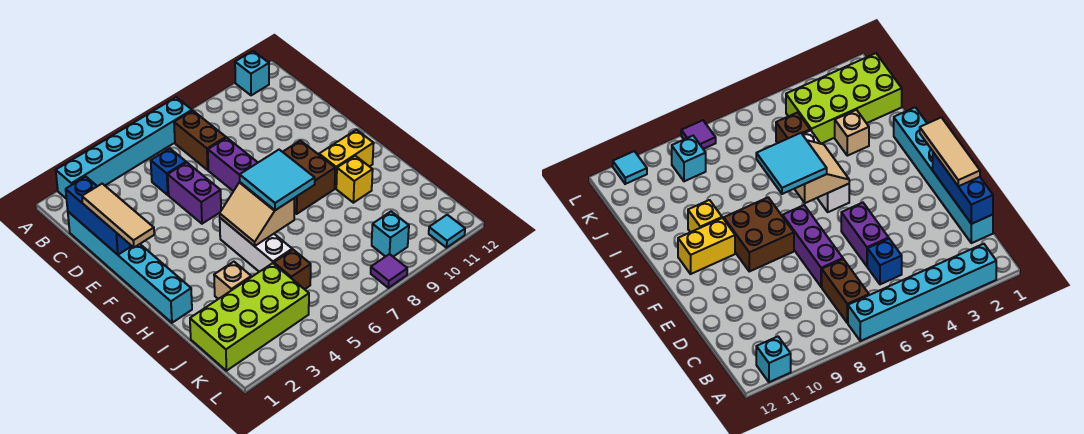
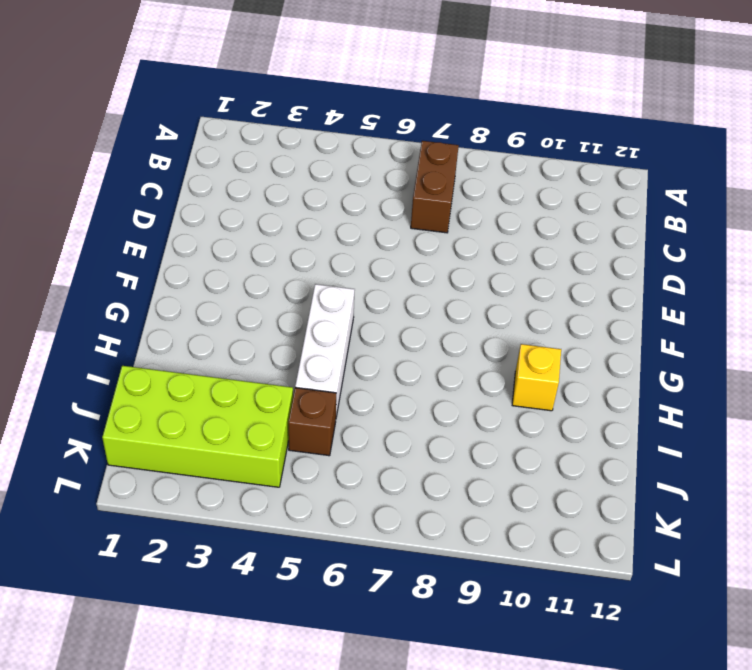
none -> cyan 1x6 brick [56,97,192,198]
none -> cyan 1x1 brick [235,51,269,95]
none -> cyan 1x6 brick [68,212,192,323]

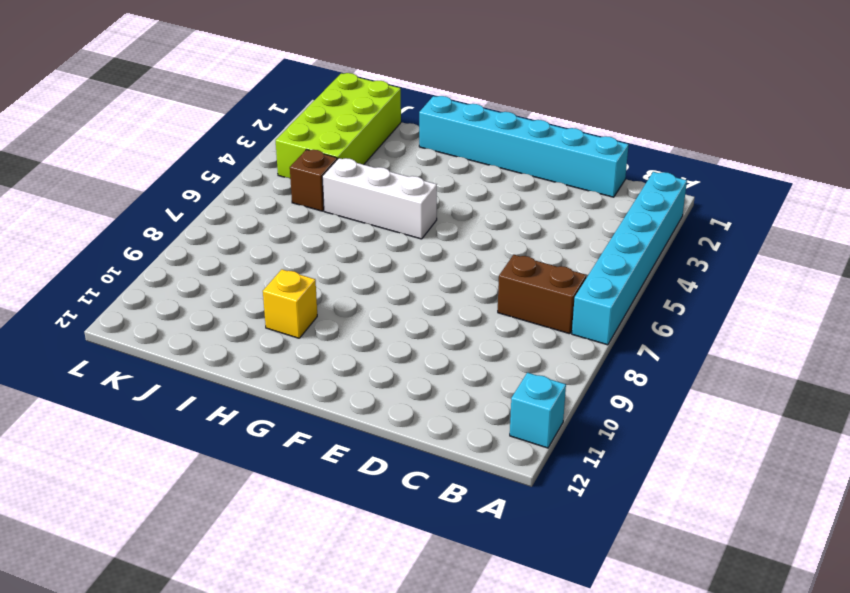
none -> blue 1x1 brick [151,149,186,195]
none -> purple 1x2 brick [168,163,221,224]
none -> purple 1x3 brick [208,138,258,191]

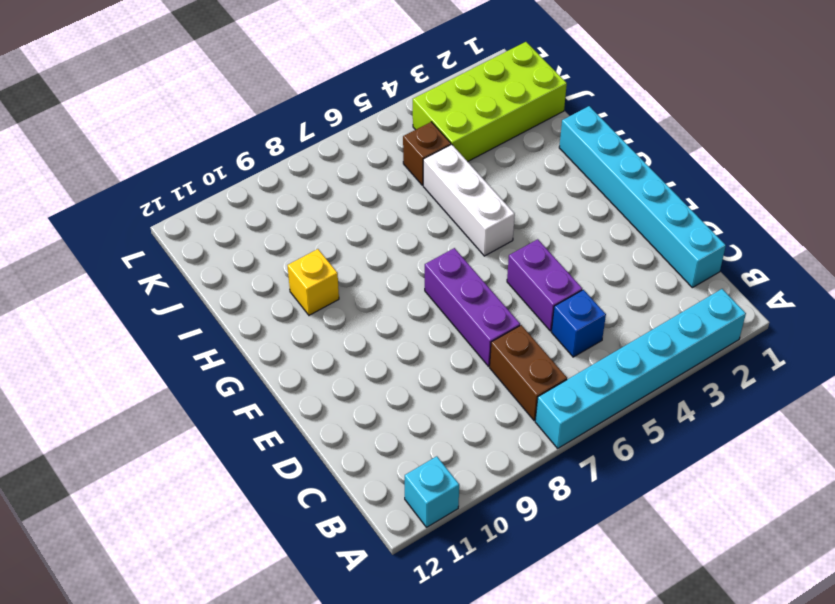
none -> brown 2x2 brick [283,141,335,214]
none -> yellow 1x2 brick [319,130,374,189]
none -> tan 1x1 brick [214,262,251,299]

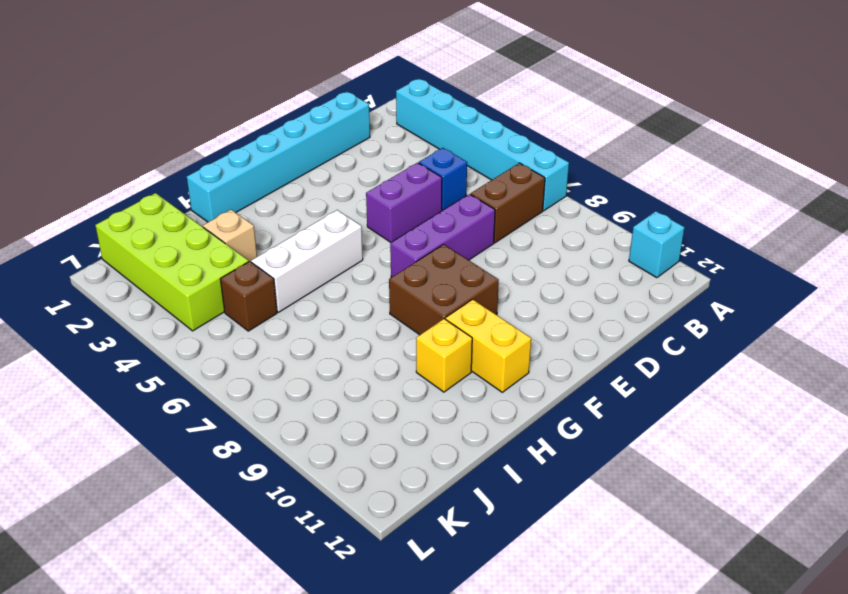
none -> cyan 1x1 brick [372,212,409,257]
none -> purple 1x1 tile [371,254,407,288]
none -> cyan 1x1 tile [429,215,465,248]

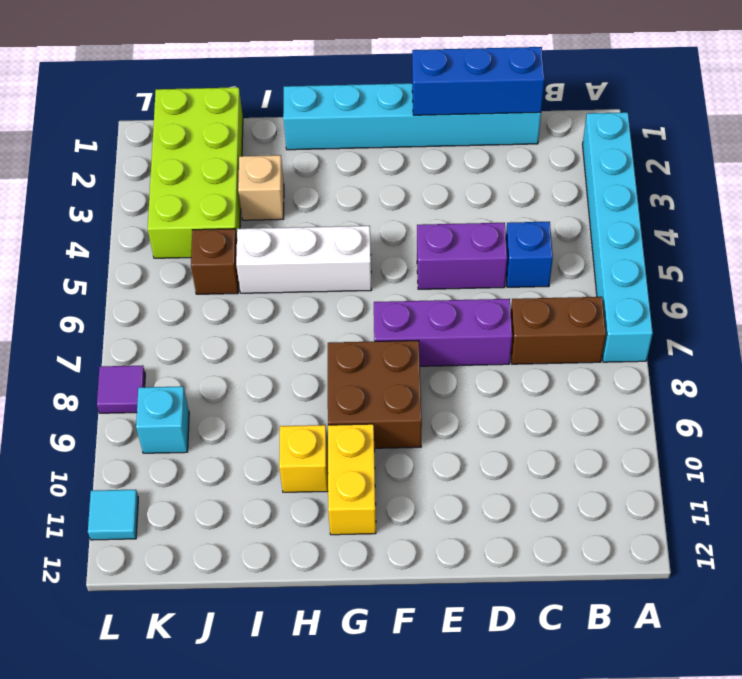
none -> cyan 1x1 brick [235,51,269,95]
none -> tan 2x2 slope [220,182,294,246]
none -> tan 1x3 tile [82,184,154,248]

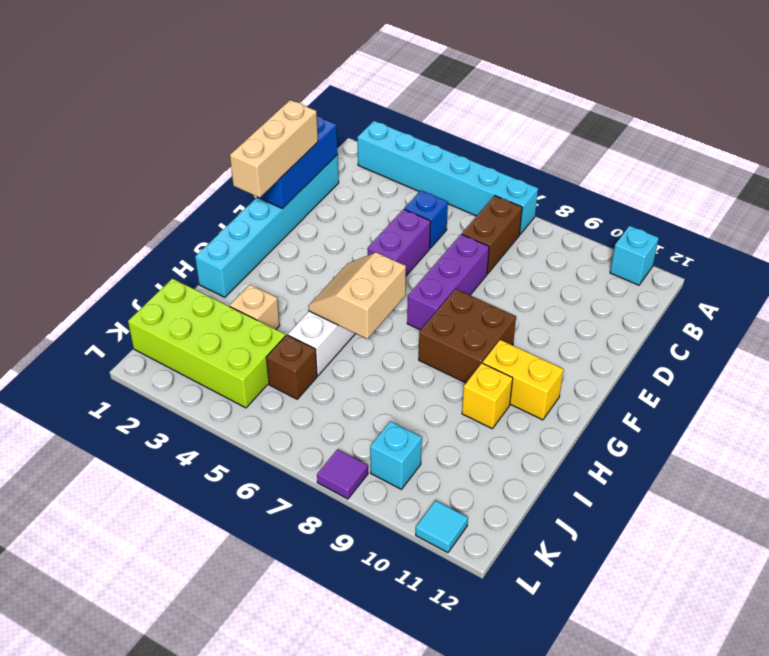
tan 1x3 brick [230,100,318,198] -> tan 1x3 tile [82,184,154,248]
none -> cyan 2x2 tile [240,150,315,210]

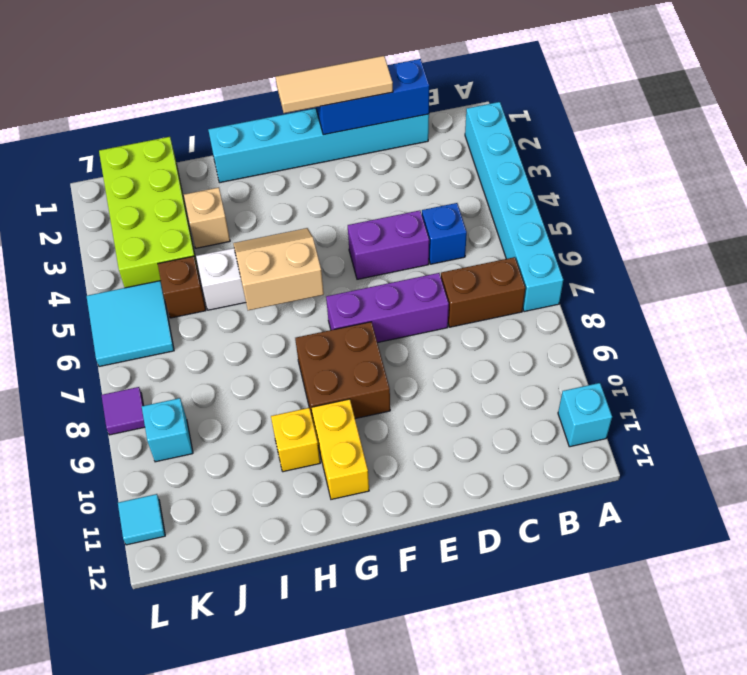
cyan 2x2 tile [87,281,174,367] -> cyan 2x2 tile moved to [240,150,315,210]

